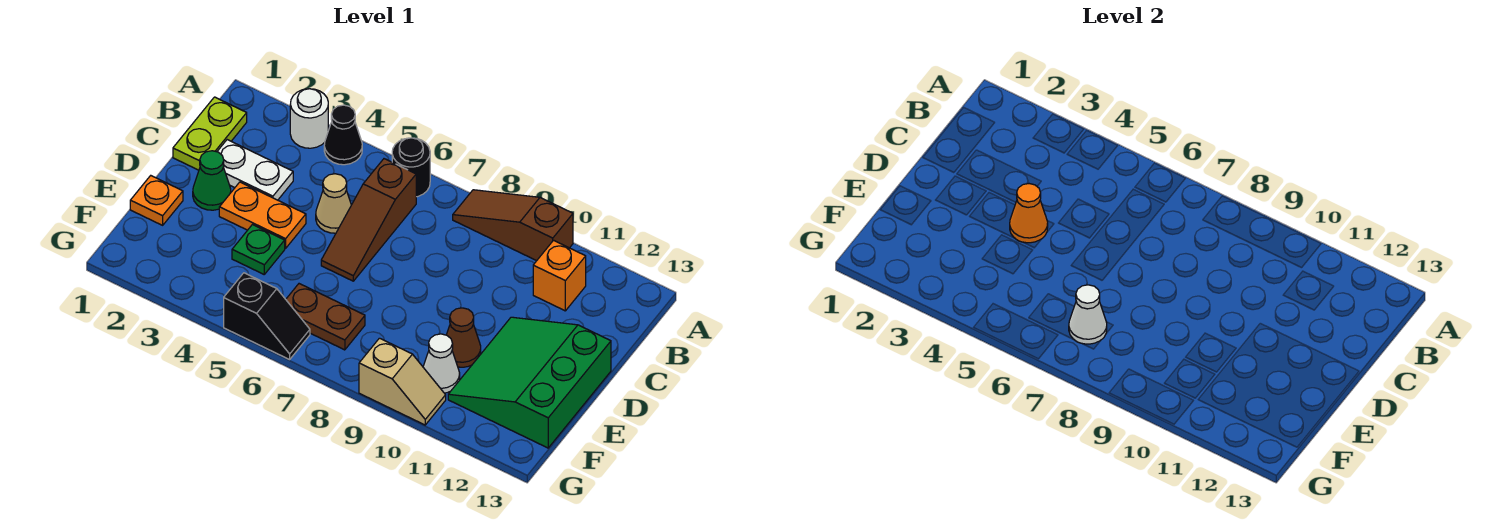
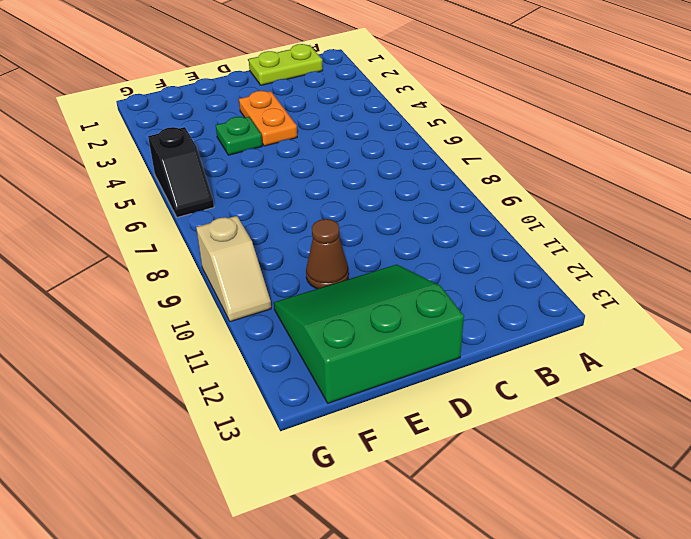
none -> white 1x1 round brick [290,89,328,148]
none -> black 1x1 cone [324,105,362,165]
none -> black 1x1 round brick [392,138,430,197]

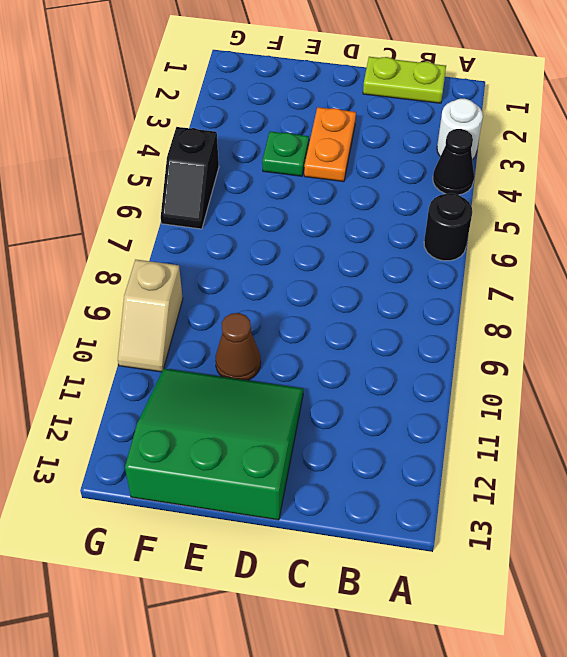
none -> brown 1x3 slope [453,190,573,261]
none -> brown 1x3 slope [321,159,416,281]
none -> orange 1x1 brick [533,240,586,311]

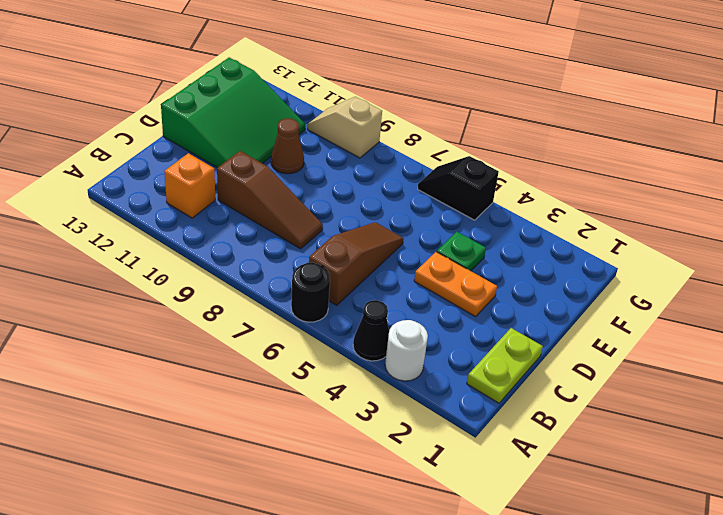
brown 1x3 slope [217,151,323,249] -> brown 1x3 slope moved to [453,190,573,261]
none -> white 1x2 plate [217,140,293,200]
none -> tan 1x1 cone [316,174,351,233]
none -> green 1x1 cone [193,151,231,210]

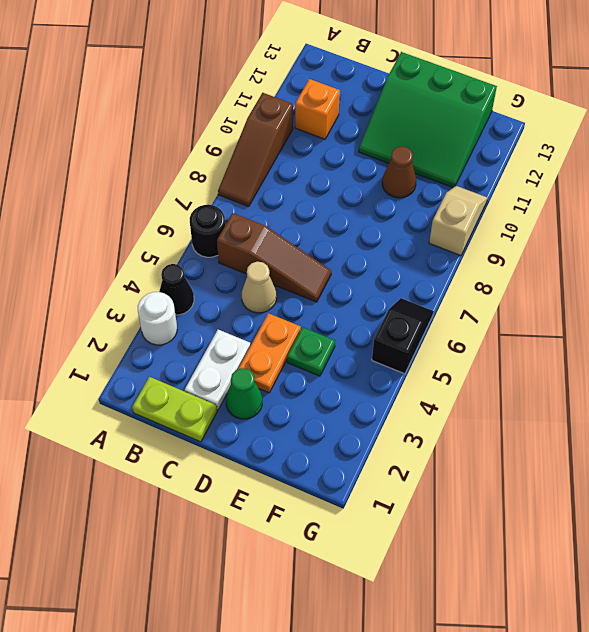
none -> orange 1x1 plate [130,176,183,225]
none -> brown 1x2 plate [286,284,365,350]
none -> white 1x1 cone [423,334,460,393]

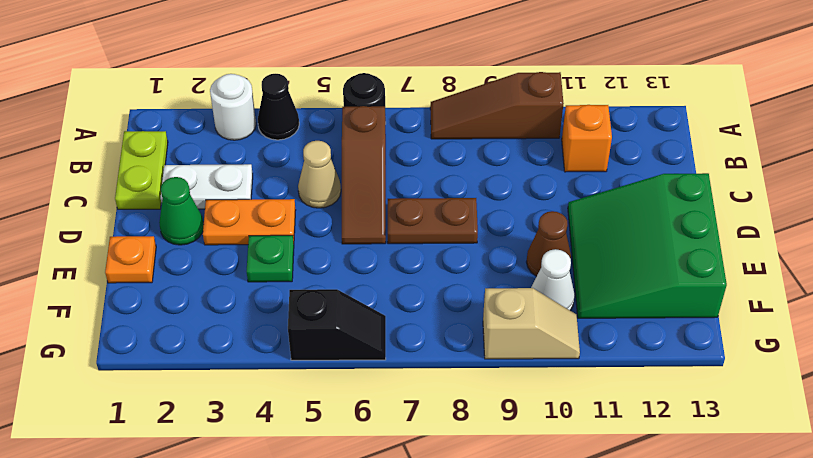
brown 1x2 plate [388,198,478,244] -> brown 1x2 plate moved to [286,284,365,350]
none -> orange 1x1 cone [1010,184,1048,243]
none -> white 1x1 cone [1069,285,1107,344]

